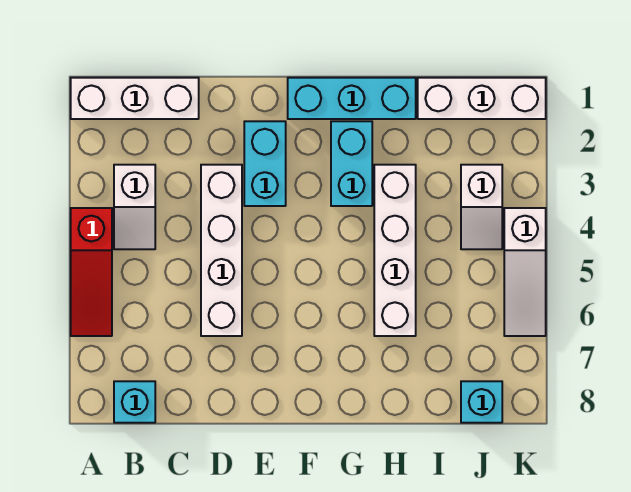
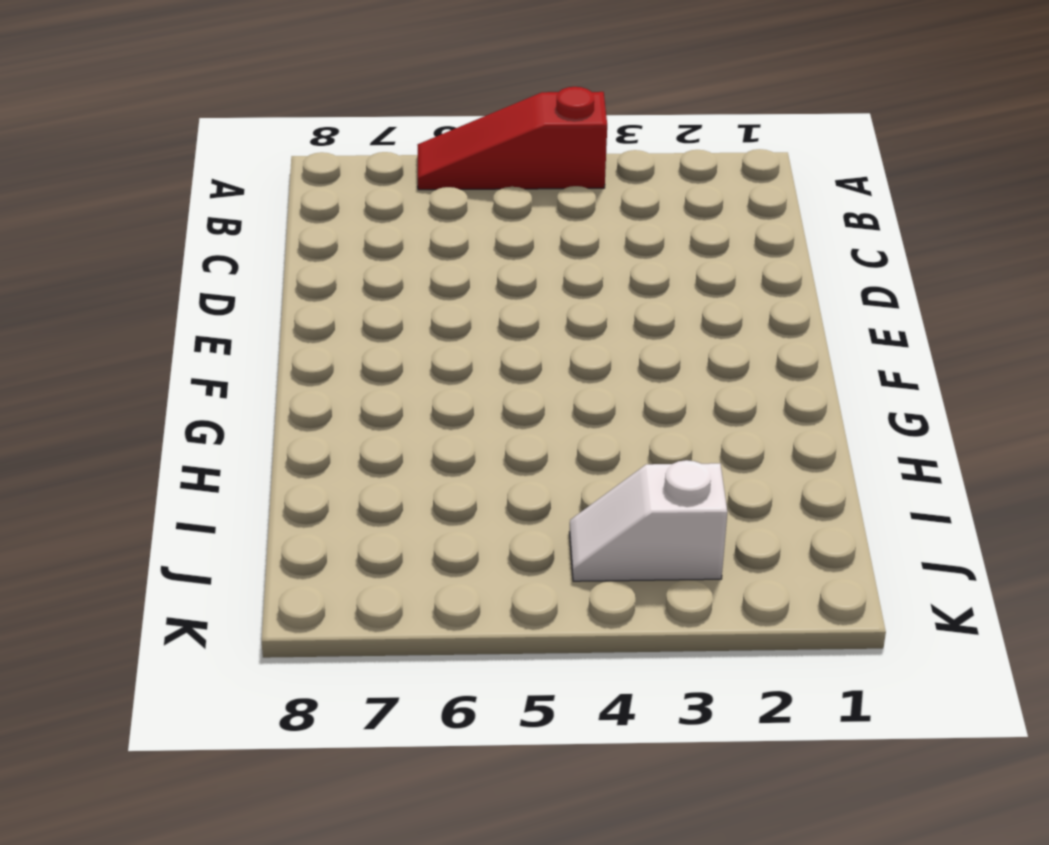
none -> white 1x3 brick [71,78,199,119]
none -> white 1x2 slope [114,165,155,249]
none -> cyan 1x1 brick [114,381,155,423]

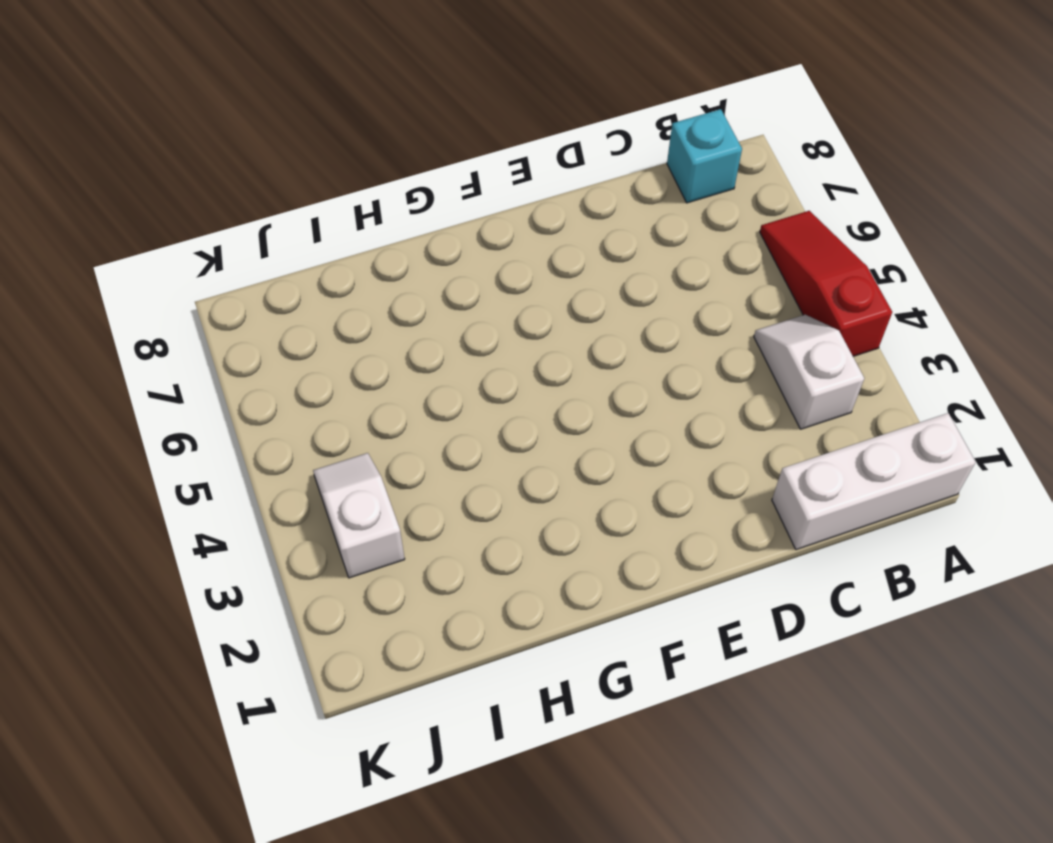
none -> white 1x4 brick [201,165,242,336]
none -> cyan 1x2 brick [244,121,286,206]
none -> cyan 1x3 brick [288,78,416,119]

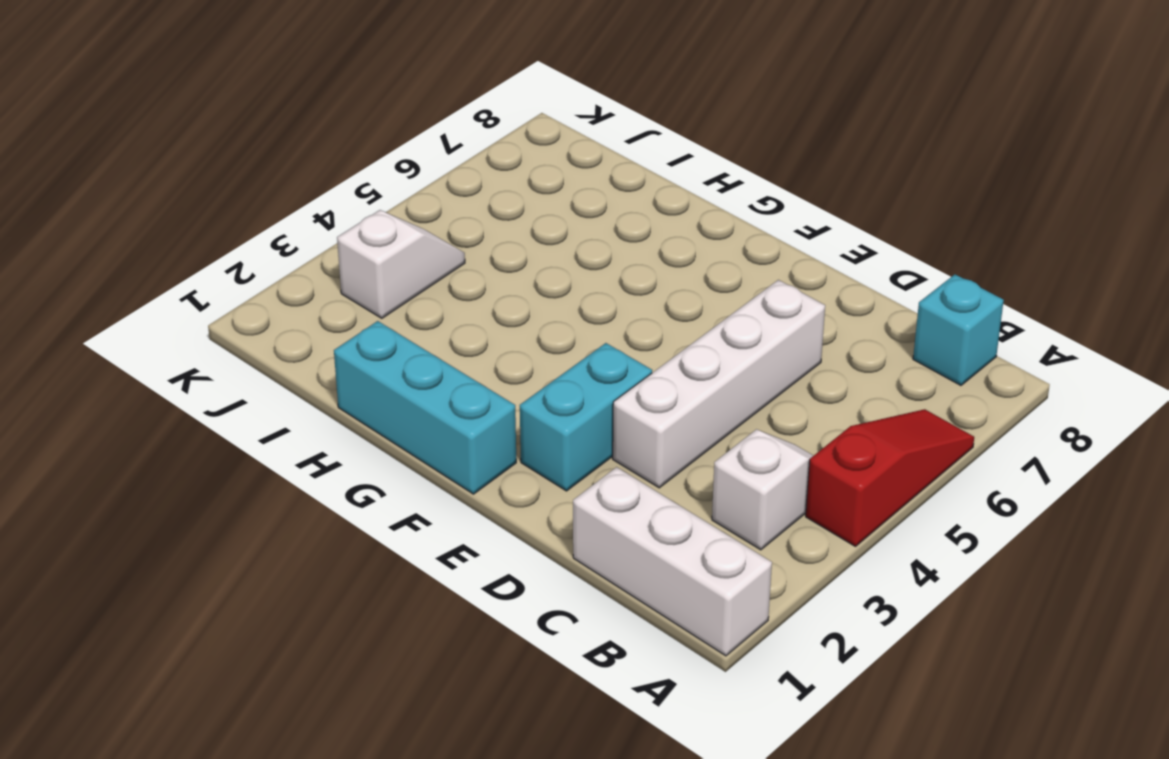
none -> cyan 1x2 brick [331,121,372,206]
none -> white 1x4 brick [374,165,416,336]
none -> white 1x3 brick [418,78,546,119]

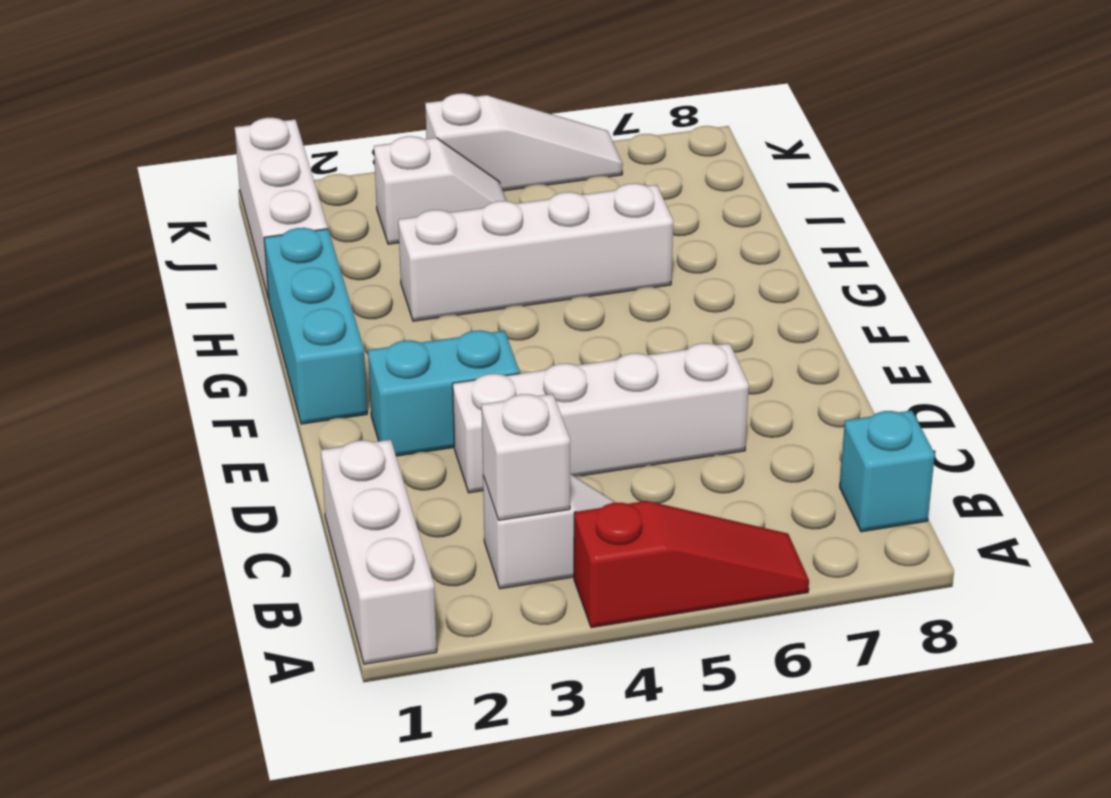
white 1x1 brick [482,394,570,520] -> none
none -> cyan 1x2 brick [331,121,372,206]
none -> cyan 1x1 brick [461,381,502,423]

